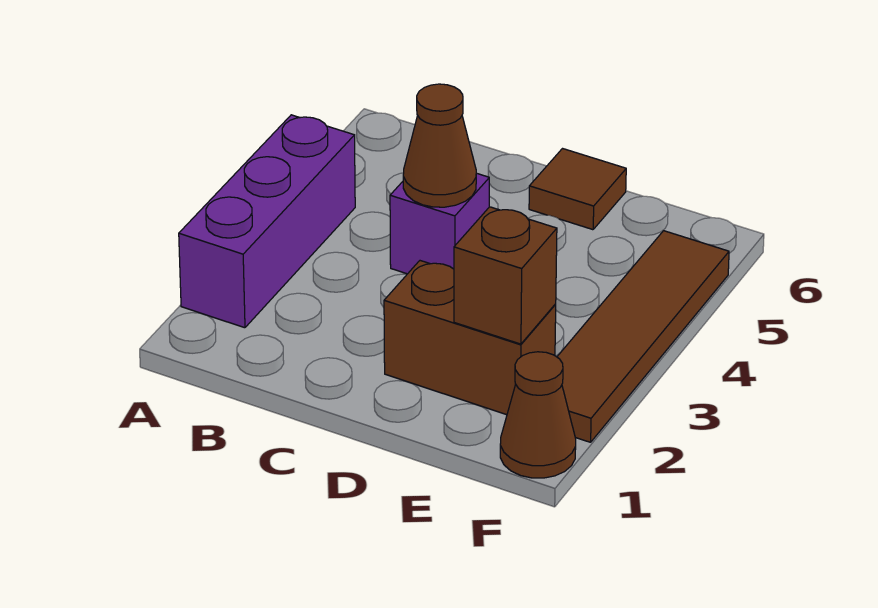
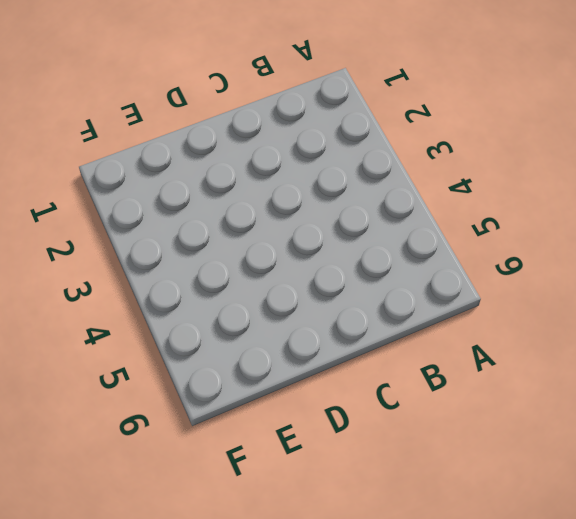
none -> purple 1x3 brick [179,115,355,328]
none -> purple 1x1 brick [390,173,489,274]

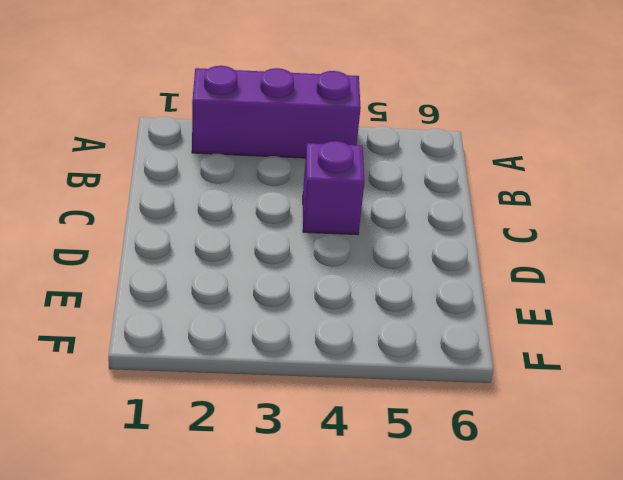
none -> brown 1x2 brick [384,261,556,415]
none -> brown 1x1 tile [529,149,626,230]

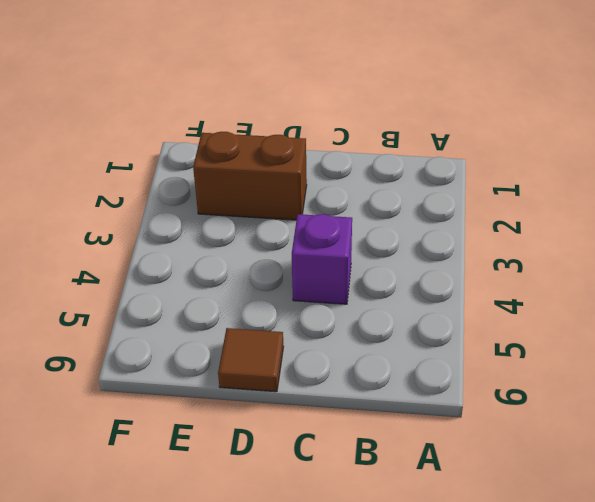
none -> purple 1x3 brick [179,115,355,328]
none -> brown 1x1 cone [500,352,576,478]

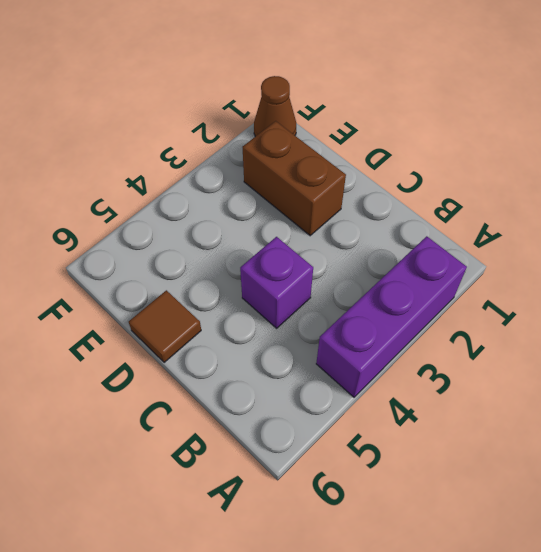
none -> brown 1x4 tile [557,231,729,442]
none -> brown 1x1 cone [403,84,476,207]

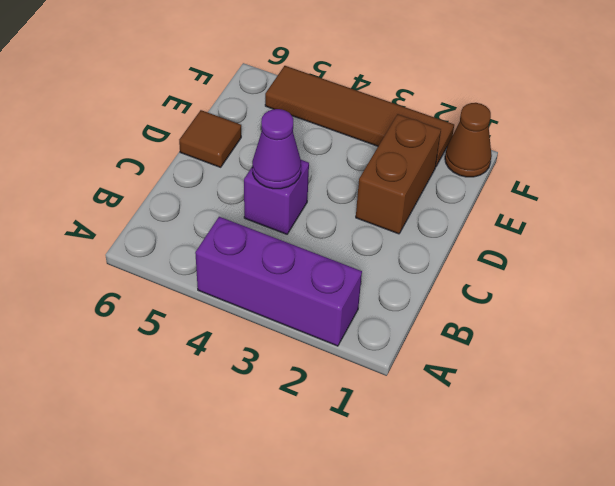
purple 1x1 cone [252,109,301,189] -> brown 1x1 cone [403,84,476,207]
none -> brown 1x1 brick [454,207,557,344]

